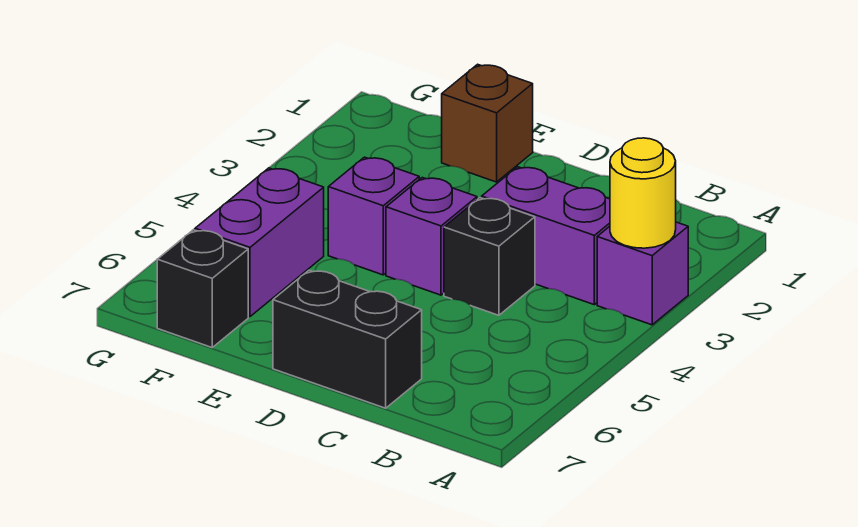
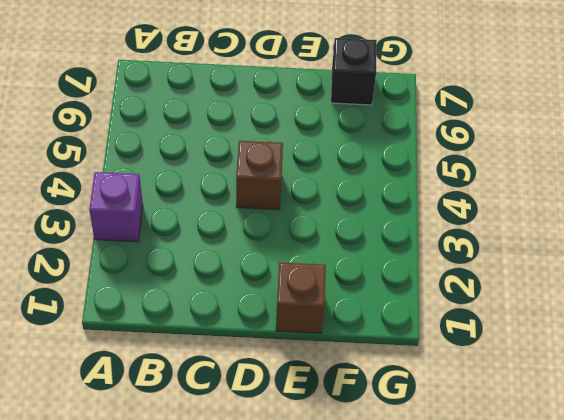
brown 1x1 brick [236,141,283,210] -> purple 1x1 brick [386,178,477,295]
none -> purple 1x2 brick [482,167,610,305]
none -> black 1x1 brick [444,198,535,315]

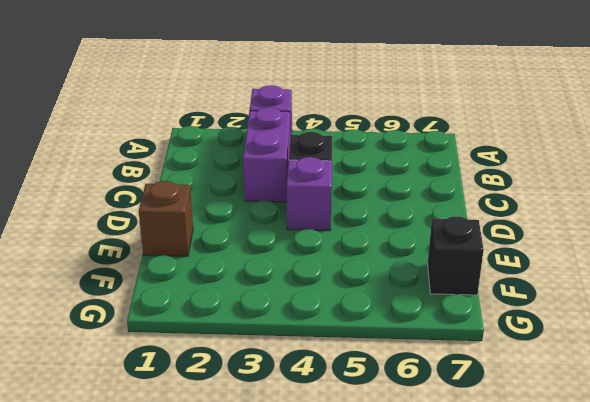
none -> black 1x2 brick [273,270,422,408]
none -> purple 1x1 brick [328,157,419,275]

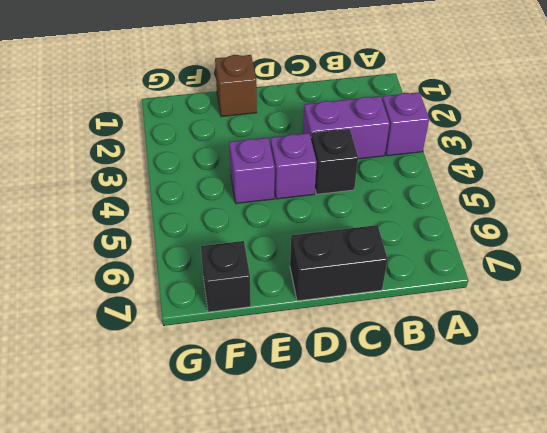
none -> purple 1x2 brick [195,168,324,317]
none -> yellow 1x1 round brick [610,138,676,248]

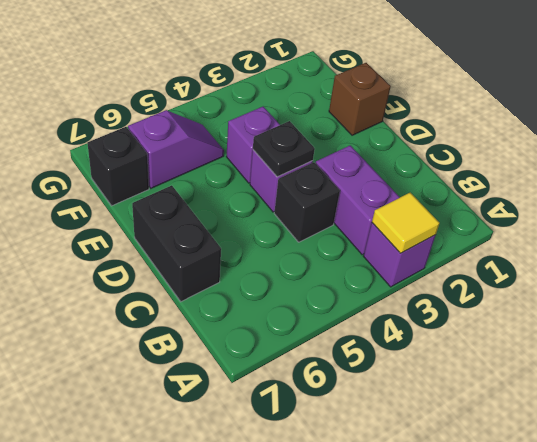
yellow 1x1 tile [372,193,440,253] -> yellow 1x1 round brick [610,138,676,248]
black 1x1 plate [253,121,315,177] -> none
purple 1x2 slope [128,110,224,188] -> purple 1x2 brick [195,168,324,317]

